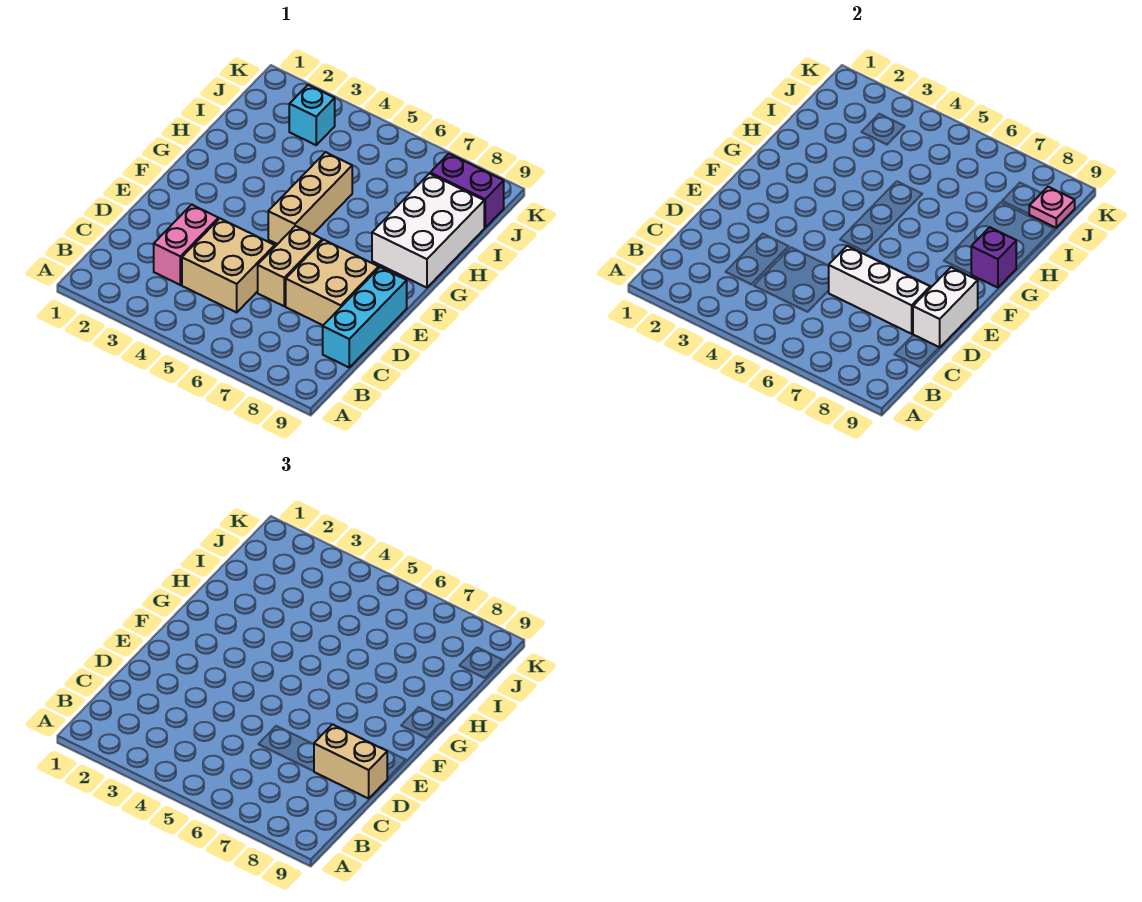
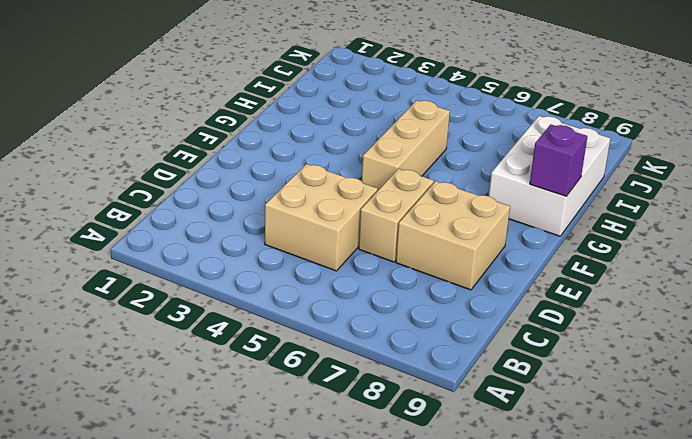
none -> pink 1x2 brick [154,205,218,285]
none -> cyan 1x3 brick [323,267,407,367]
none -> cyan 1x1 brick [289,85,335,145]

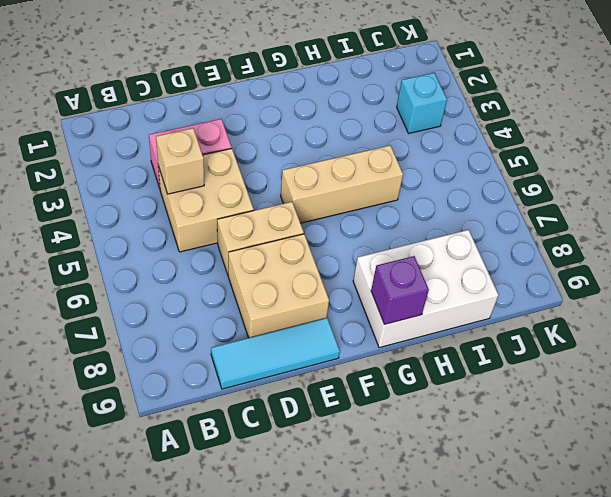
tan 1x1 brick [156,128,204,194] -> none
cyan 1x3 tile [211,318,340,389] -> cyan 1x3 brick [323,267,407,367]
none -> purple 1x2 brick [430,154,504,228]
none -> white 1x3 brick [829,246,930,334]
none -> white 1x2 brick [913,267,978,348]

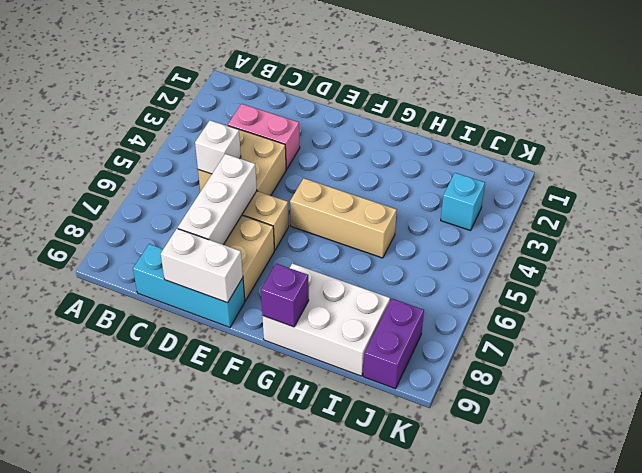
white 1x1 brick [195,120,241,174] -> none
none -> pink 1x1 plate [1029,187,1075,228]
none -> tan 1x2 brick [314,724,387,798]

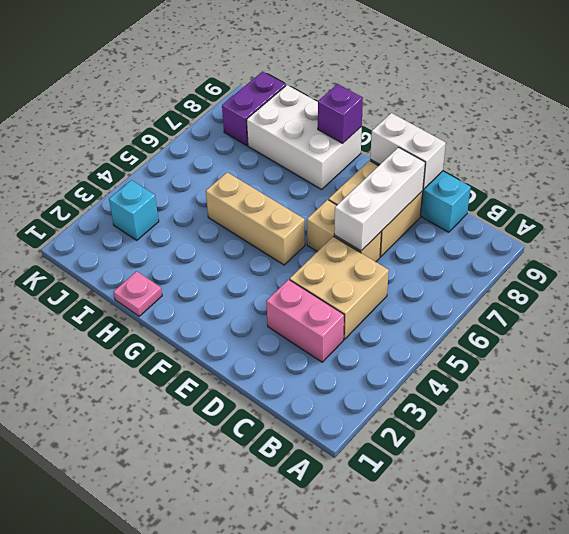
pink 1x1 plate [114,271,162,316] -> pink 1x1 plate moved to [1029,187,1075,228]
none -> tan 1x2 brick [314,724,387,798]

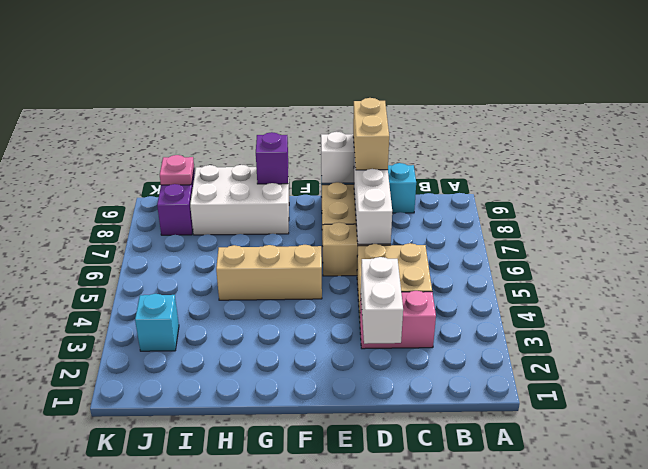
white 1x2 brick [361,257,403,344] -> none

